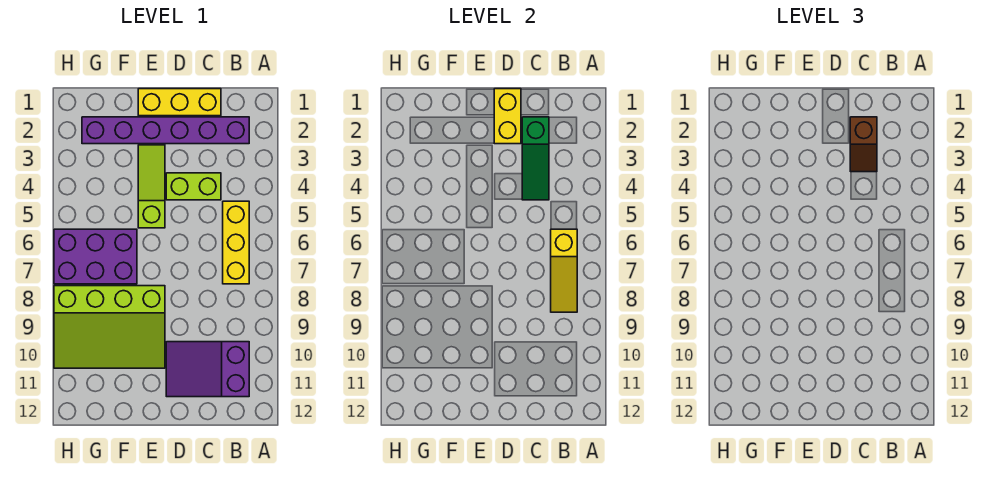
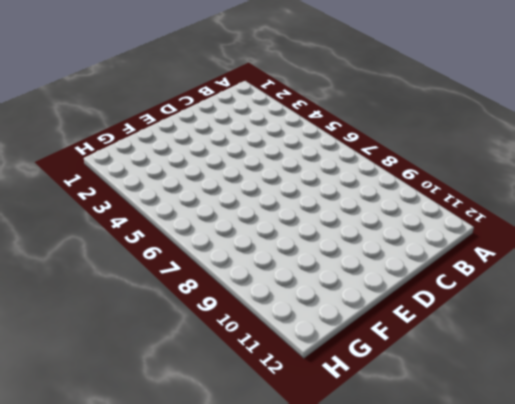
none -> purple 1x6 brick [82,117,249,144]
none -> yellow 1x3 brick [223,201,249,284]
none -> purple 2x3 slope [166,342,249,397]

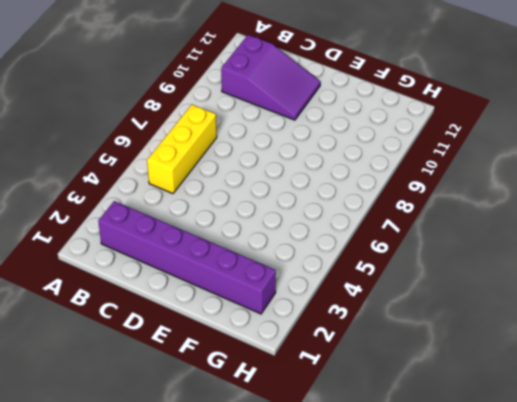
none -> yellow 1x3 brick [138,89,221,116]
none -> lime 1x2 brick [166,173,221,200]
none -> lime 1x3 slope [138,145,165,228]

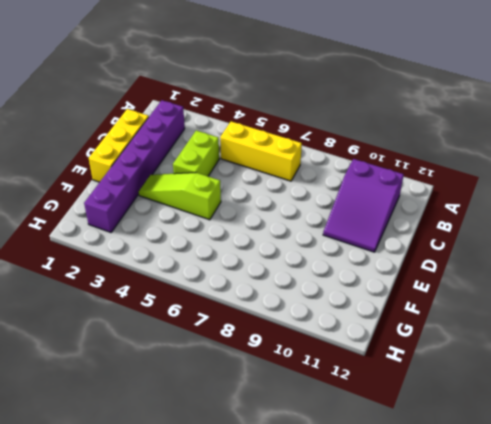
none -> lime 3x4 slope [54,286,165,368]
none -> purple 2x3 brick [54,229,137,284]
none -> yellow 1x3 slope [551,229,577,312]

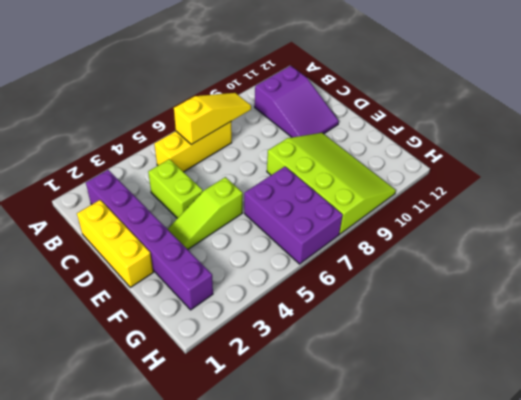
none -> green 1x3 slope [522,117,549,200]
none -> yellow 1x2 brick [494,89,521,144]
none -> brown 1x2 slope [850,117,877,172]

